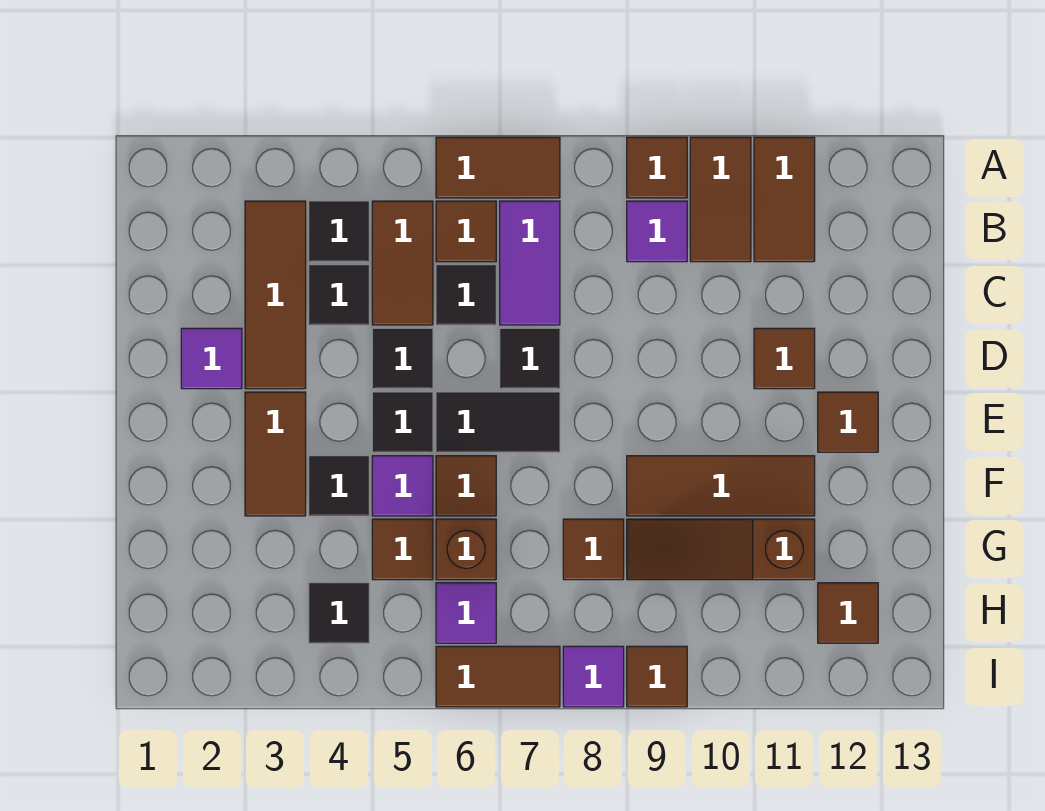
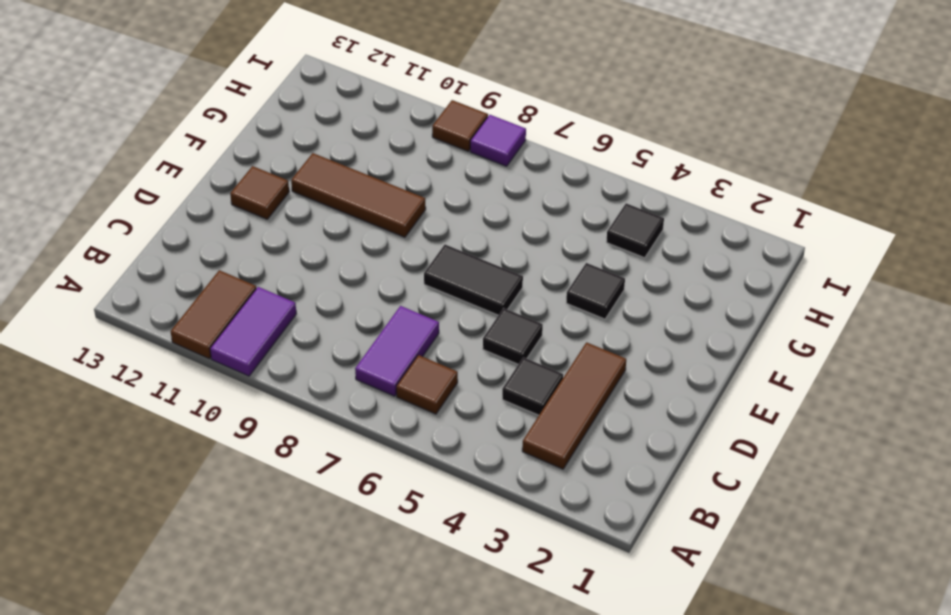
purple 1x2 tile [210,287,296,376] -> brown 1x2 tile [690,137,751,262]
none -> brown 1x2 tile [436,137,560,198]
none -> brown 1x1 tile [627,137,687,198]
none -> black 1x1 tile [309,201,369,262]
none -> brown 1x2 tile [372,201,433,325]

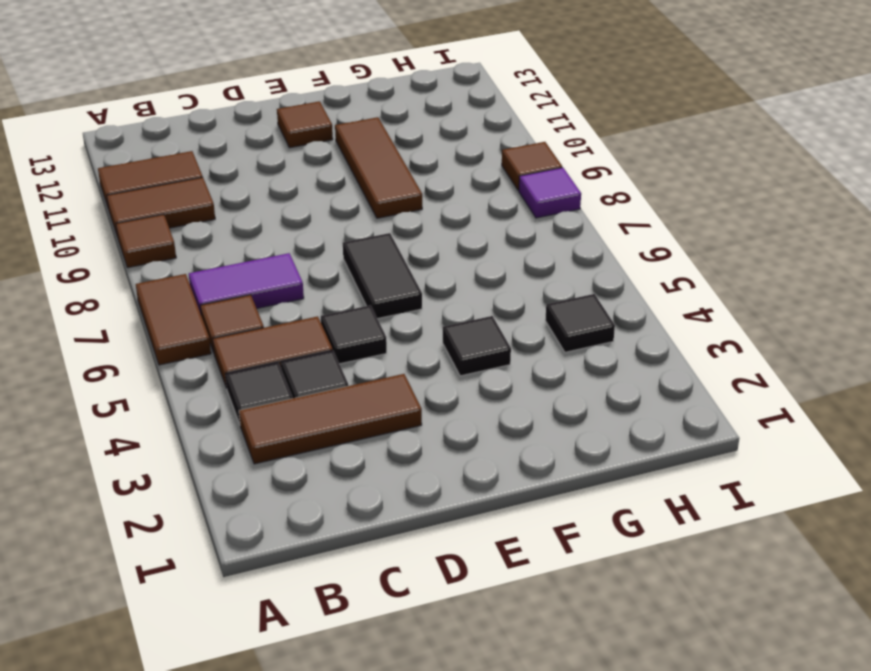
none -> purple 1x1 tile [627,201,687,262]
none -> black 1x1 tile [436,265,496,325]
none -> purple 1x1 tile [181,328,242,389]
none -> black 1x1 tile [500,328,560,389]

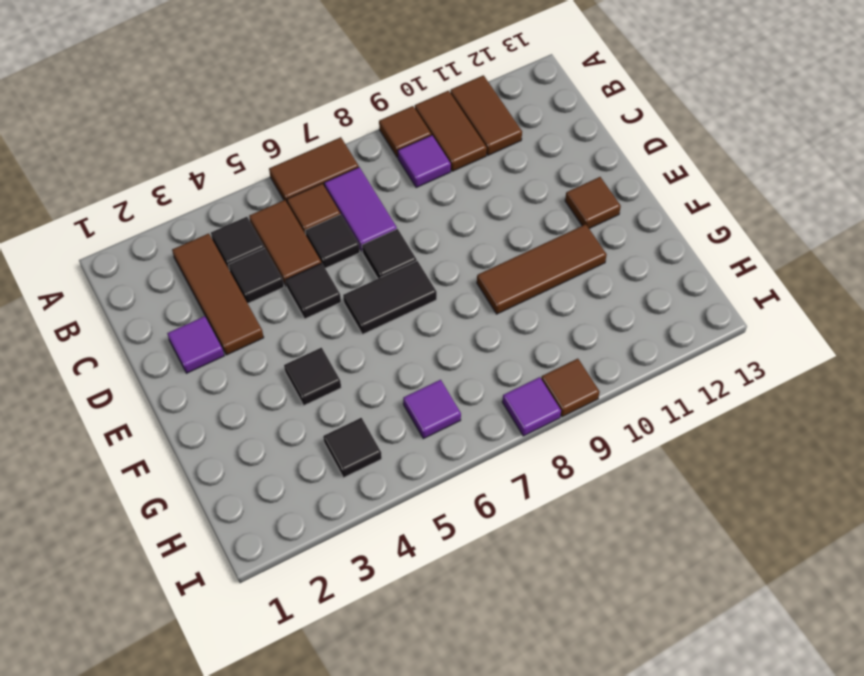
none -> brown 1x1 tile [754,328,815,389]
none -> brown 1x2 tile [245,392,306,516]
none -> black 1x1 tile [372,392,433,452]
none -> purple 1x1 tile [372,456,433,516]

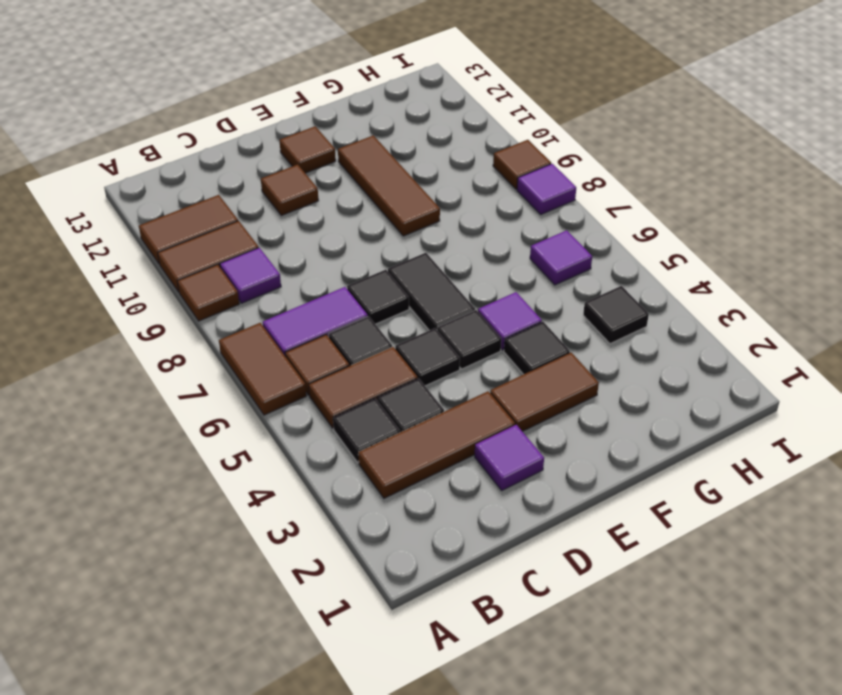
none -> brown 1x1 tile [436,456,496,516]
none -> brown 1x1 tile [372,519,433,580]
none -> brown 1x1 brick [436,519,496,580]
none -> brown 1x1 tile [563,519,624,580]

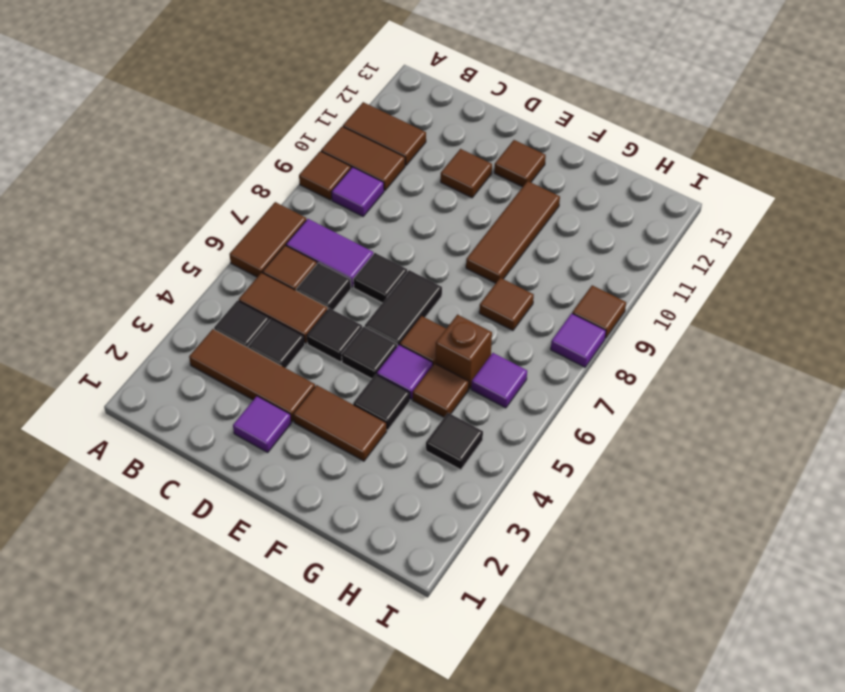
none -> brown 1x3 slope [627,519,815,580]
none -> brown 1x1 tile [818,583,878,643]
none -> brown 1x2 tile [436,646,560,707]

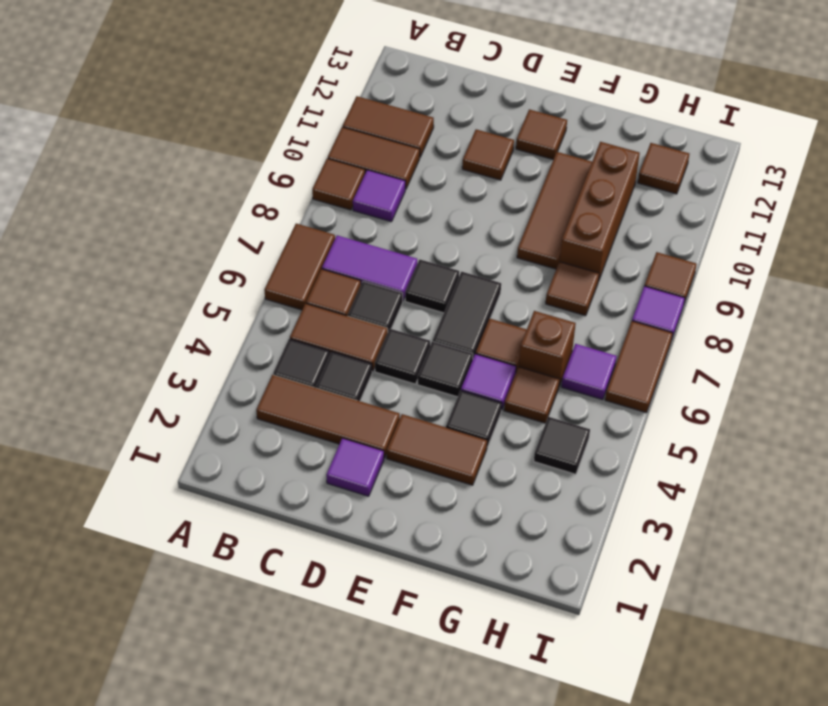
brown 1x3 brick [560,142,640,281] -> brown 1x3 slope [627,519,815,580]

